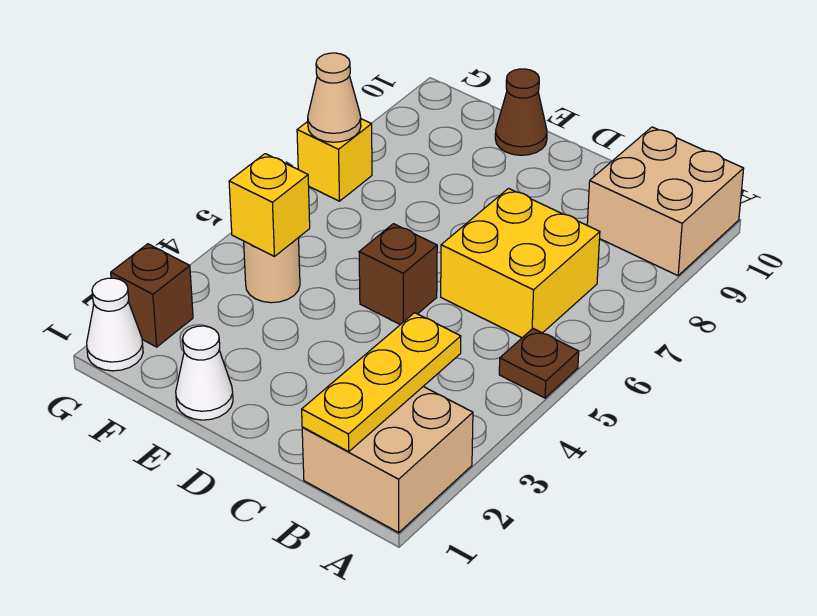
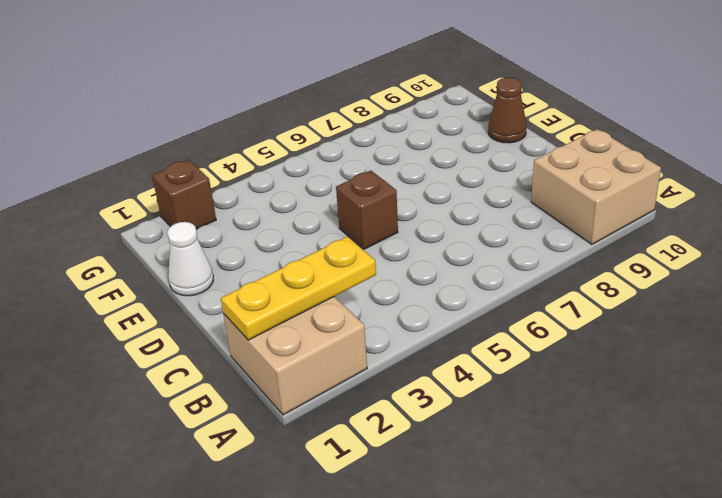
none -> brown 1x1 plate [499,329,579,398]
none -> yellow 2x2 brick [441,189,600,338]
none -> tan 1x1 round brick [244,238,300,303]

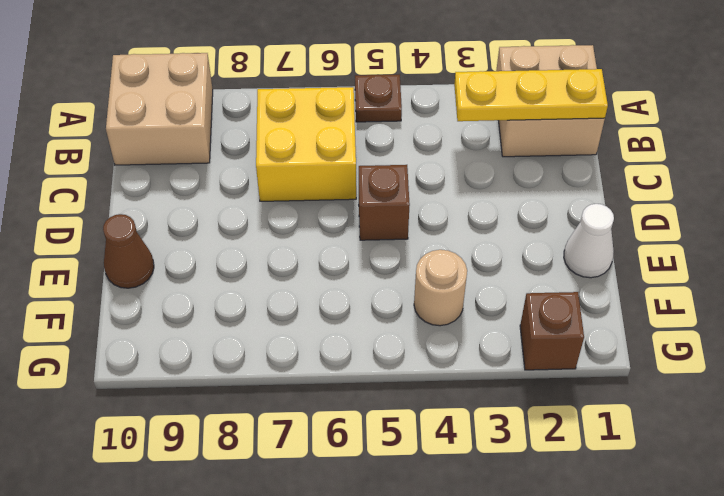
none -> white 1x1 cone [87,278,143,371]
none -> yellow 1x1 brick [297,119,372,201]
none -> yellow 1x1 brick [229,154,310,257]

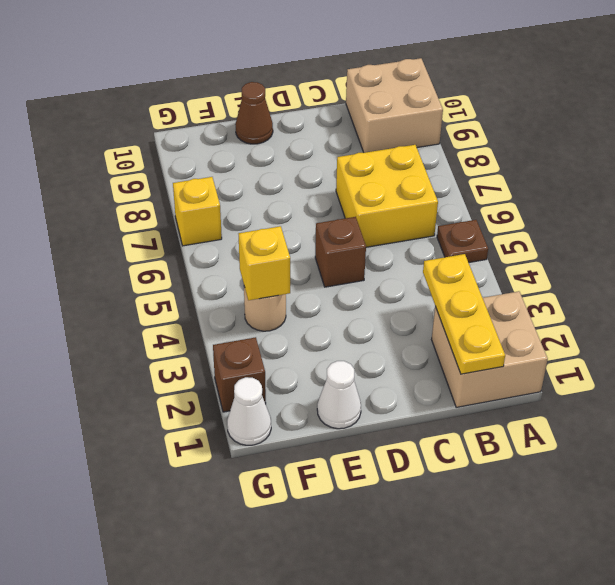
none -> tan 1x1 cone [308,53,361,142]

